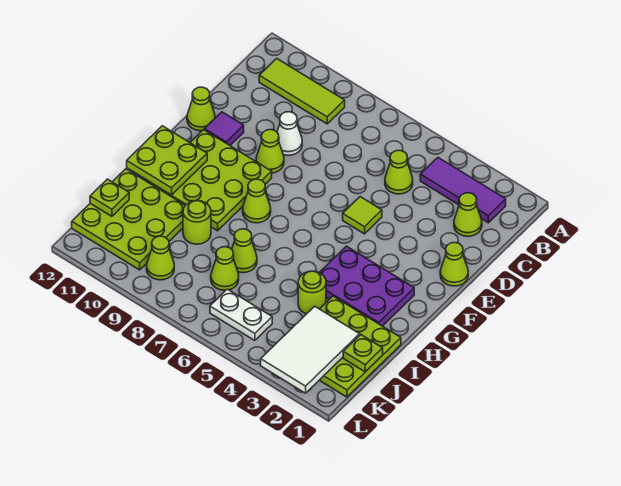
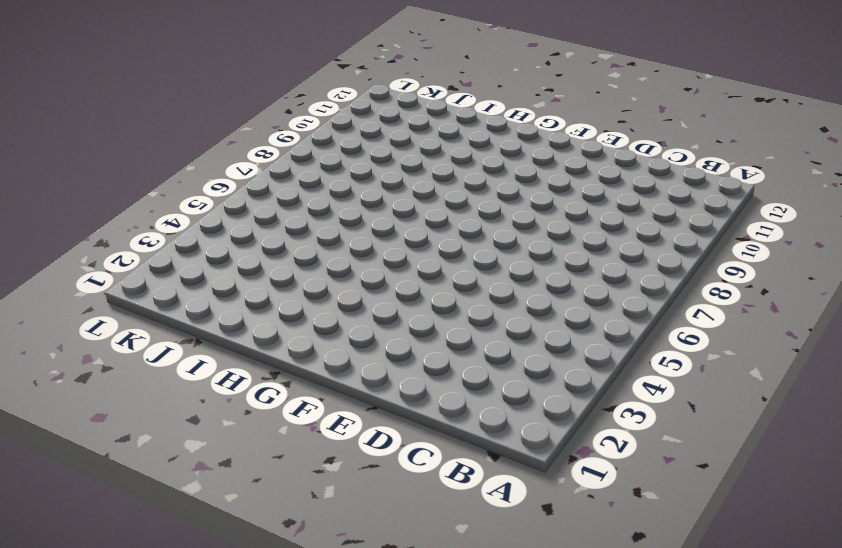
none -> purple 1x3 tile [420,158,506,223]
none -> lime 1x3 tile [259,59,345,124]
none -> lime 1x1 cone [454,193,482,236]

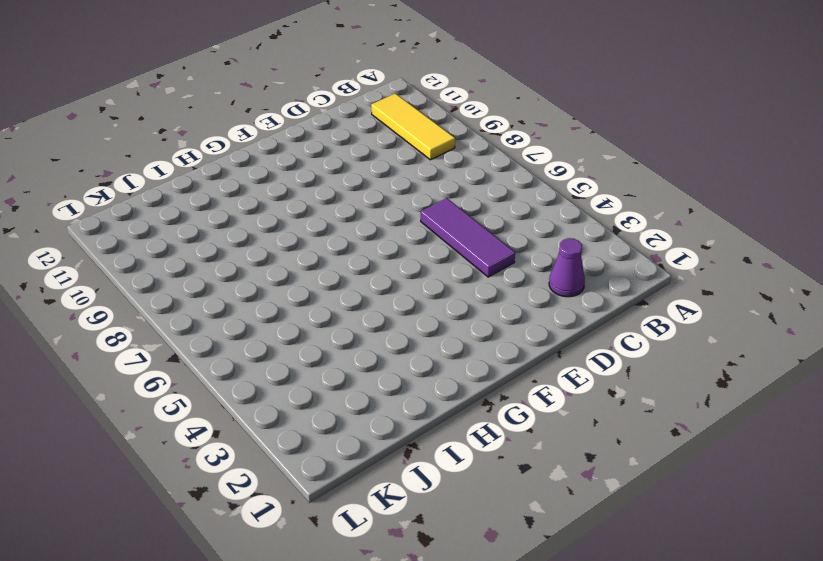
yellow 1x3 tile [371,94,455,160] -> lime 1x3 tile [259,59,345,124]
purple 1x1 cone [549,238,585,297] -> lime 1x1 cone [454,193,482,236]
purple 1x3 tile [421,198,515,277] -> purple 1x3 tile moved to [420,158,506,223]
none -> lime 1x1 cone [385,150,413,194]
none -> white 1x1 cone [277,112,302,155]
none -> lime 1x1 cone [440,243,468,286]

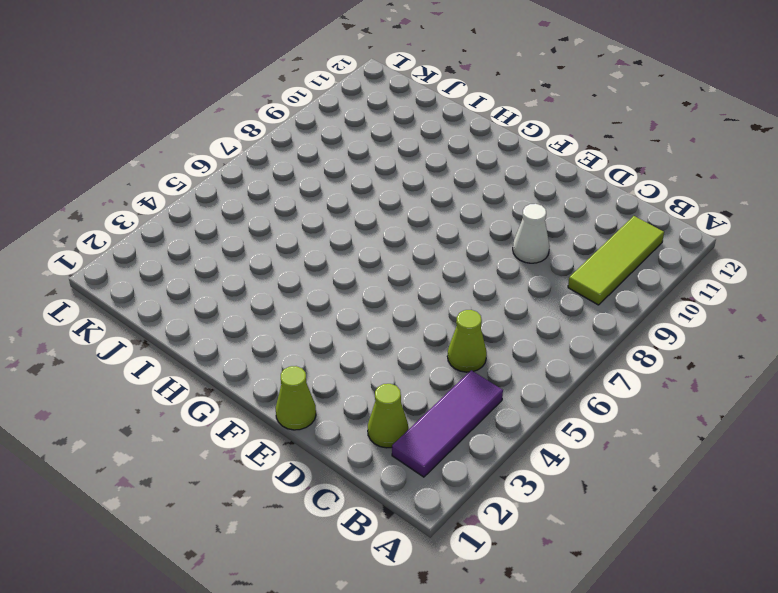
none -> lime 1x1 tile [343,197,382,234]
none -> lime 1x1 cone [256,130,284,173]
none -> purple 1x1 tile [204,112,244,145]

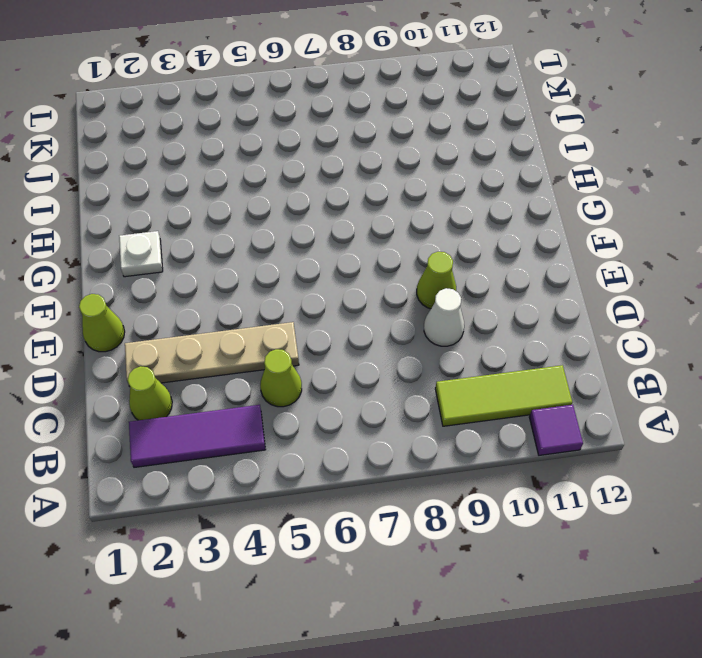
purple 1x1 tile [529,405,583,455] -> purple 1x1 tile moved to [204,112,244,145]
tan 1x4 plate [125,322,299,384] -> none
white 1x1 plate [119,231,163,277] -> purple 2x3 plate [319,246,414,326]
none -> lime 1x1 tile [343,197,382,234]
none -> lime 1x1 cone [187,87,215,131]
none -> lime 3x3 plate [150,130,272,231]

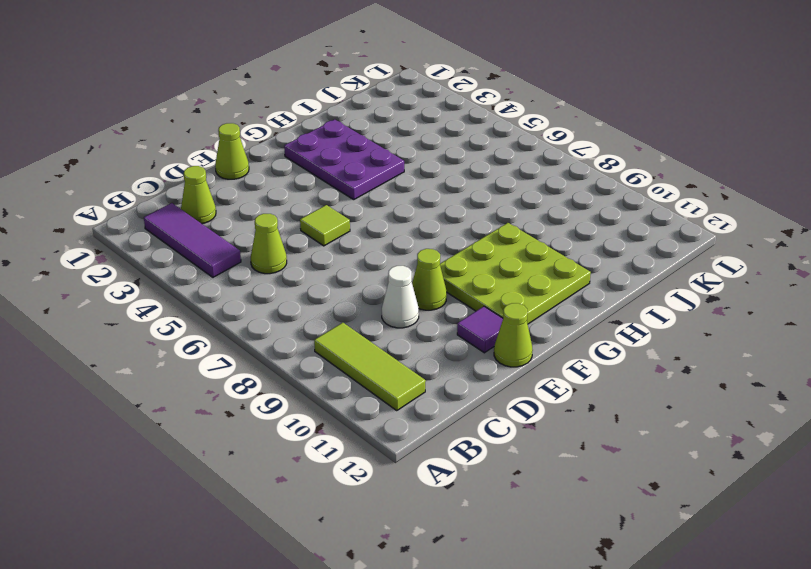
none -> lime 1x1 cone [243,179,271,223]
none -> lime 3x3 plate [320,296,401,397]
none -> lime 1x1 round brick [298,271,326,314]

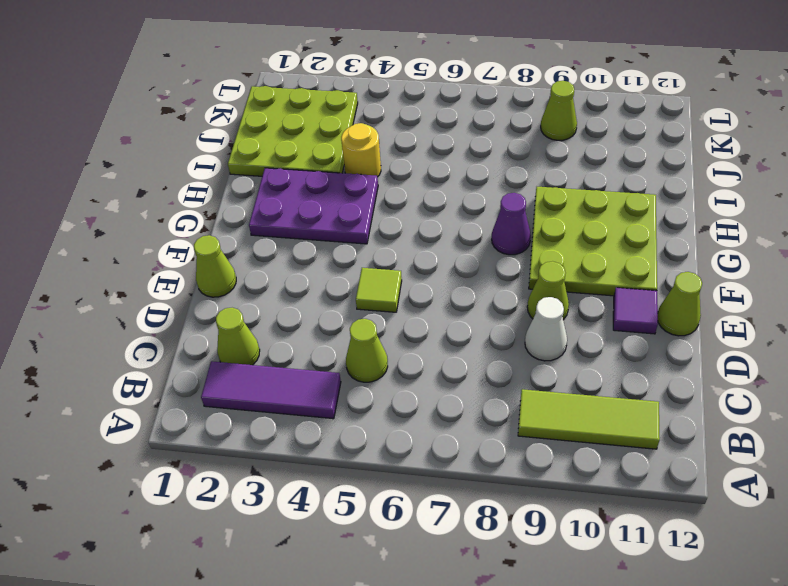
purple 1x1 cone [492,193,531,255] -> lime 1x1 cone [243,179,271,223]
yellow 1x1 round brick [341,123,381,177] -> lime 1x1 round brick [298,271,326,314]
none -> lime 1x1 cone [232,229,257,273]
none -> lime 1x1 round brick [183,201,211,244]
none -> lime 3x3 plate [72,169,185,270]

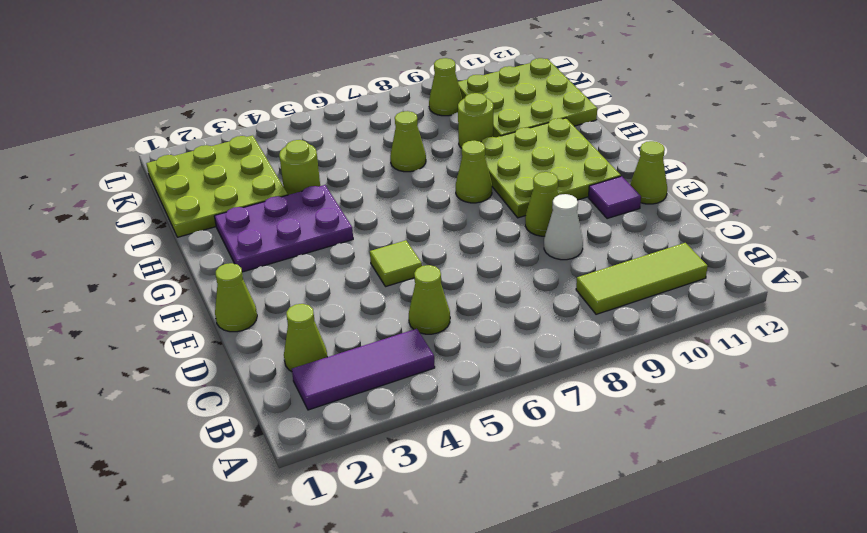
none -> lime 1x1 cone [211,247,239,290]
none -> white 1x2 plate [210,289,272,341]
none -> lime 2x2 plate [127,126,207,195]

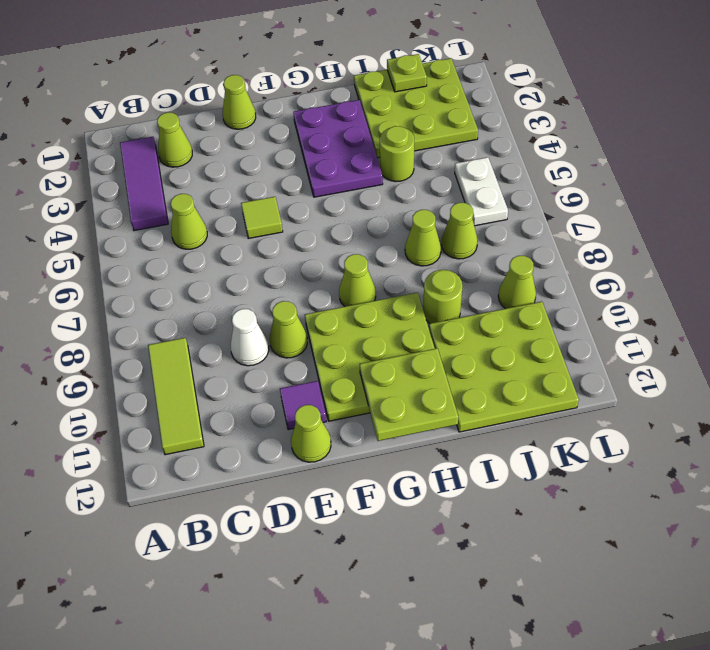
none -> white 2x3 tile [261,306,360,393]
none -> lime 1x1 plate [90,179,129,216]

